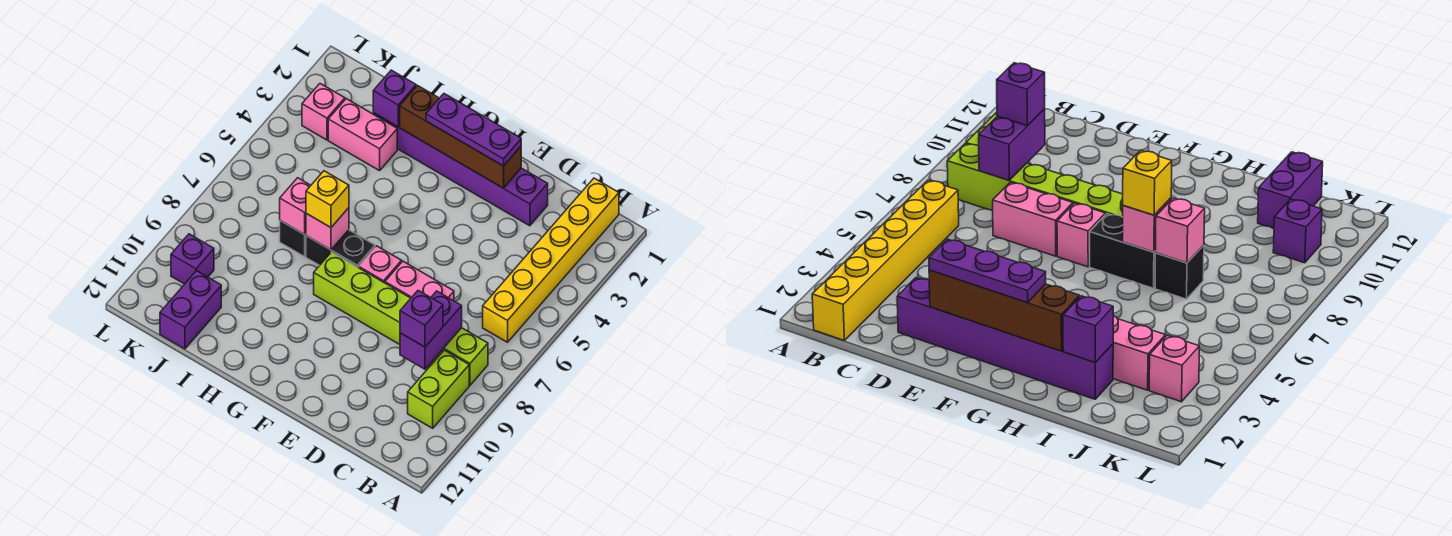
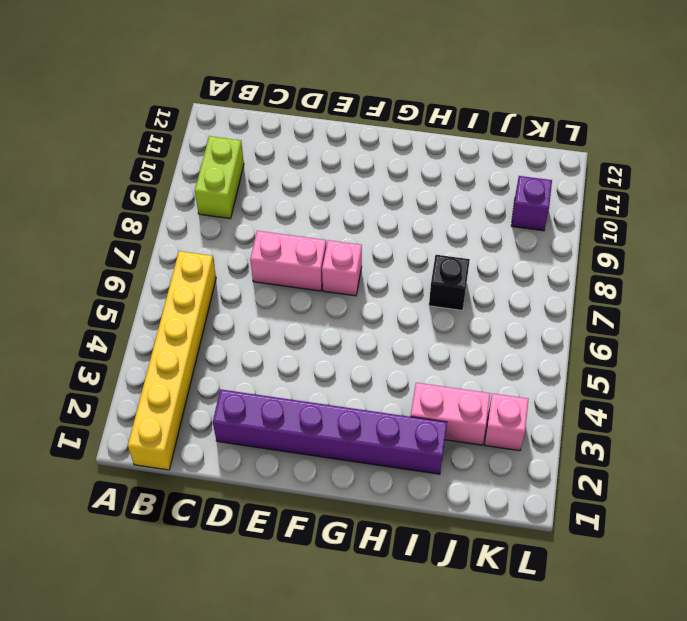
none -> lime 1x6 brick [314,252,488,385]
none -> black 1x2 brick [306,230,375,268]
none -> purple 1x2 brick [160,271,221,349]

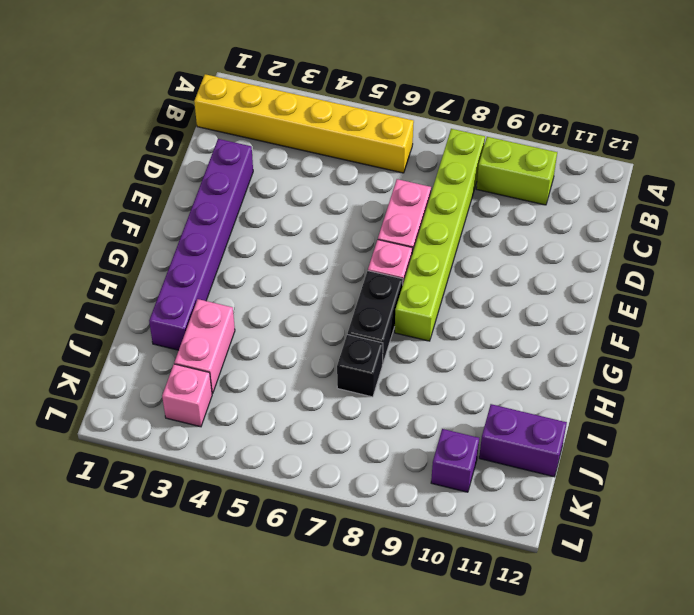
none -> purple 1x2 brick [400,291,462,369]
none -> brown 1x4 brick [400,86,521,188]
none -> pink 1x1 brick [306,208,349,250]

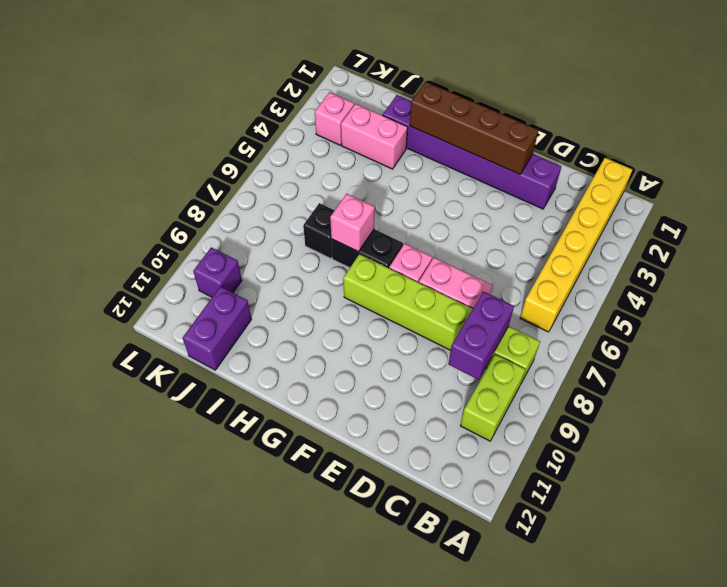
none -> purple 1x1 brick [373,70,416,127]
none -> pink 1x1 brick [280,178,311,234]
none -> purple 1x1 brick [400,290,443,347]

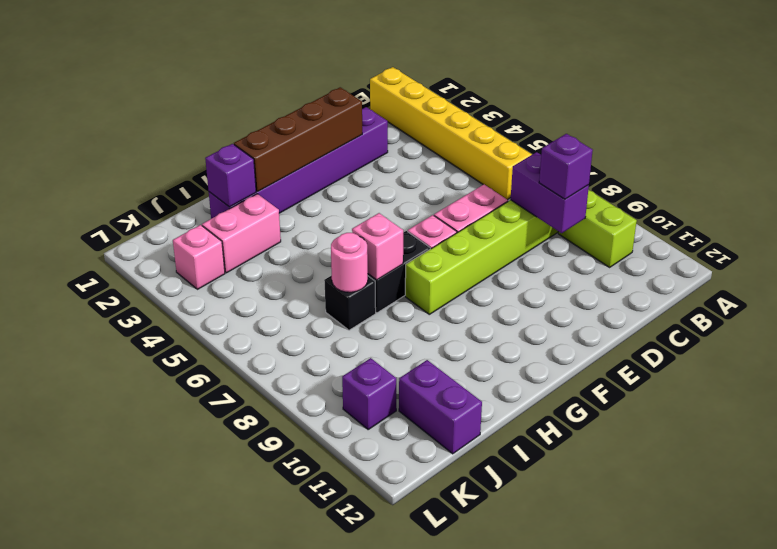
pink 1x1 round brick [331,233,368,292] -> pink 1x1 brick [280,178,311,234]
none -> purple 1x3 plate [426,94,521,166]
none -> yellow 1x1 brick [306,171,349,227]

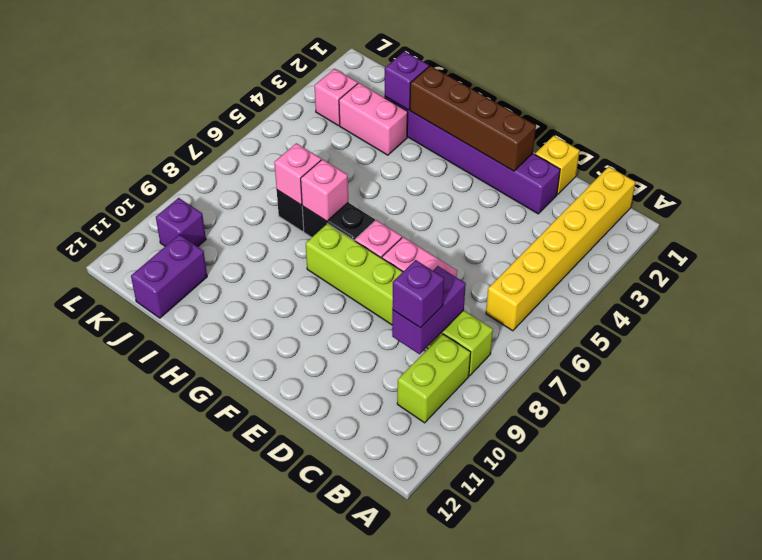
yellow 1x1 brick [535,136,580,195] -> yellow 1x1 brick moved to [306,171,349,227]
none -> purple 1x3 plate [426,94,521,166]

